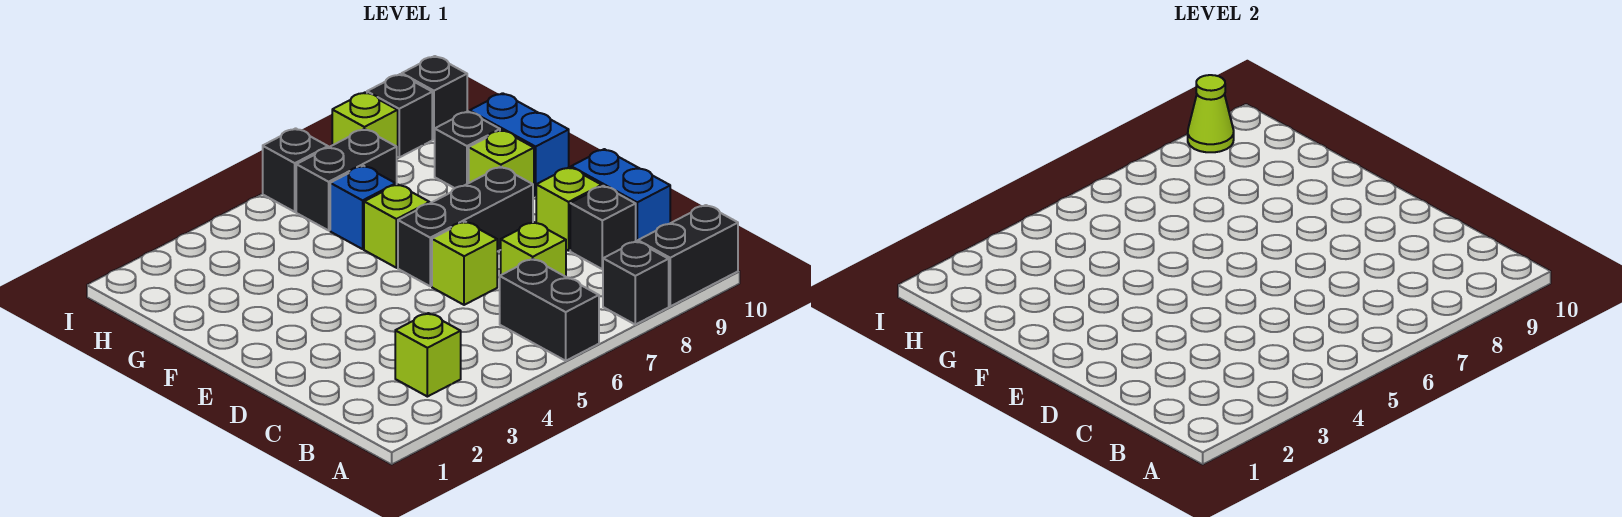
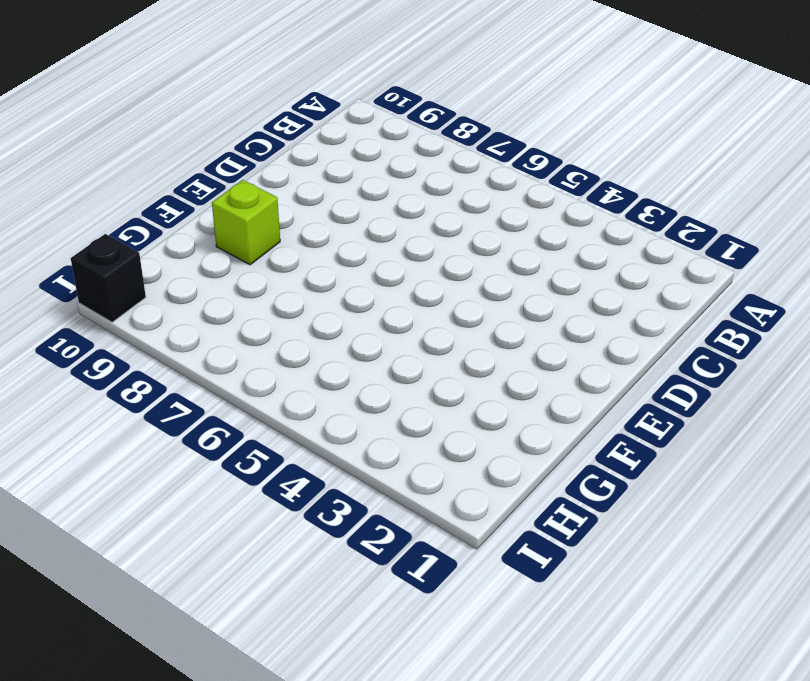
none -> black 1x2 brick [500,259,599,361]
none -> black 1x1 brick [603,241,669,325]
none -> black 1x2 brick [638,205,738,306]

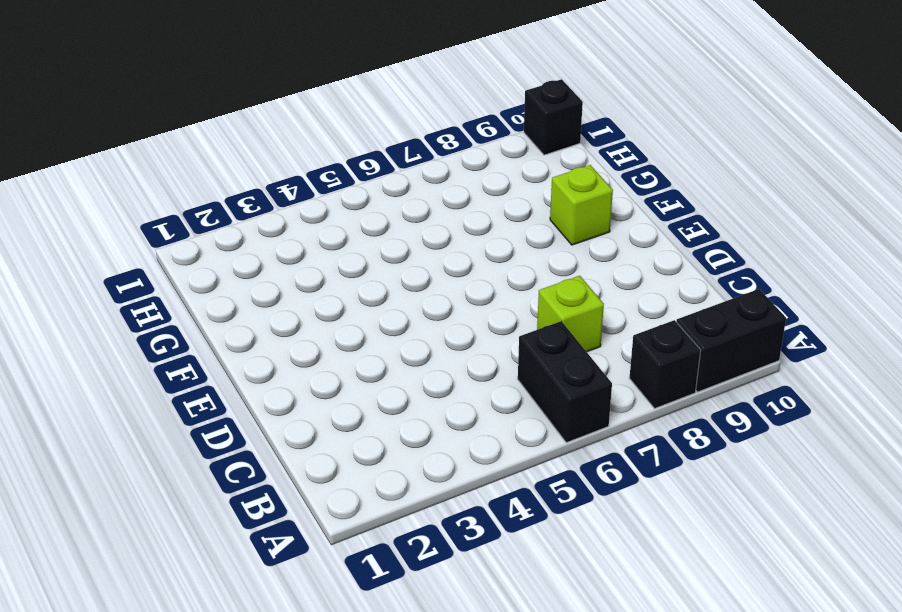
none -> lime 1x1 brick [395,313,461,397]
none -> black 1x1 brick [570,186,636,269]
none -> blue 1x2 brick [571,149,670,242]

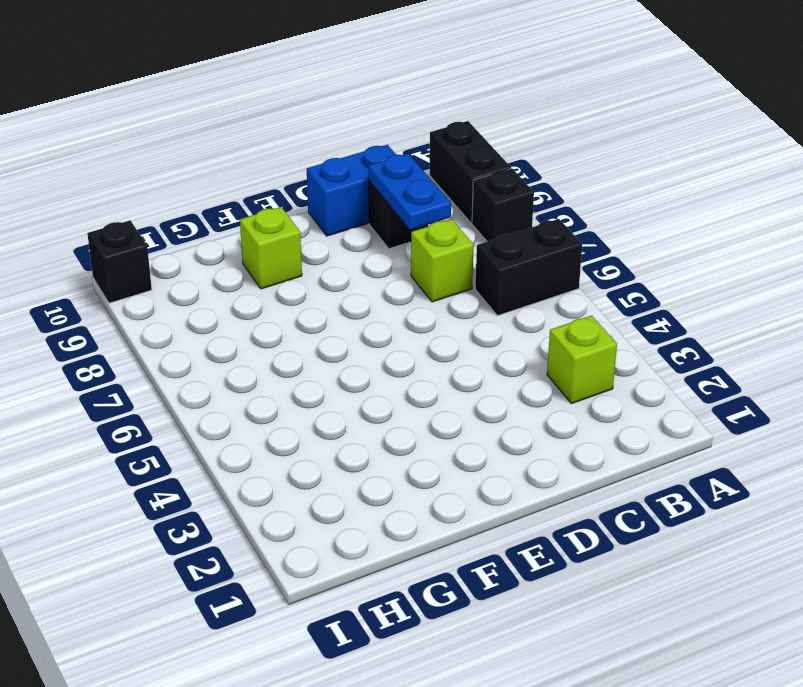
blue 1x2 plate [368,154,451,230] -> none
none -> lime 1x1 brick [432,222,497,305]
none -> lime 1x1 brick [536,167,602,251]
none -> black 1x3 brick [398,167,533,286]

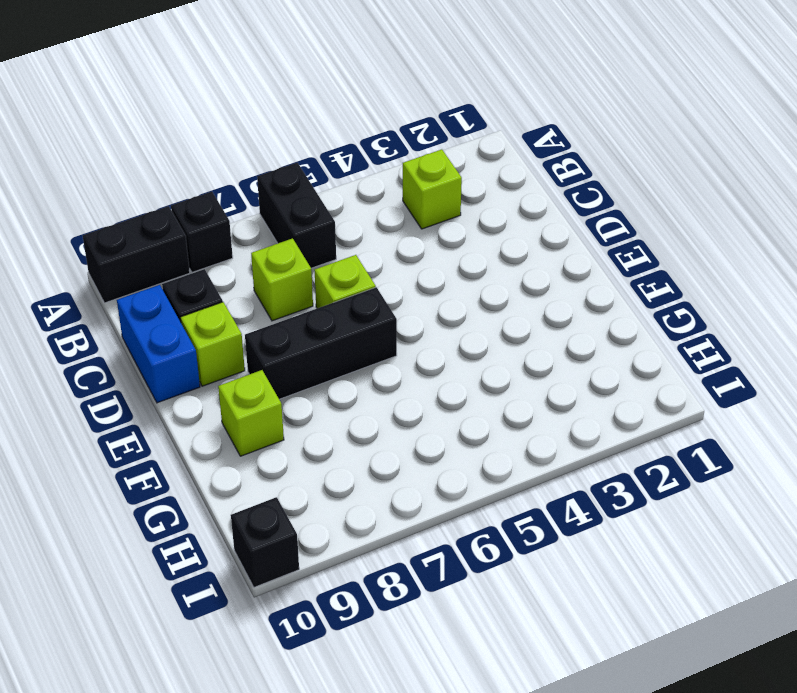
none -> lime 1x1 brick [364,184,430,268]
none -> blue 1x2 brick [470,93,569,195]
none -> blue 1x1 brick [330,166,396,249]

